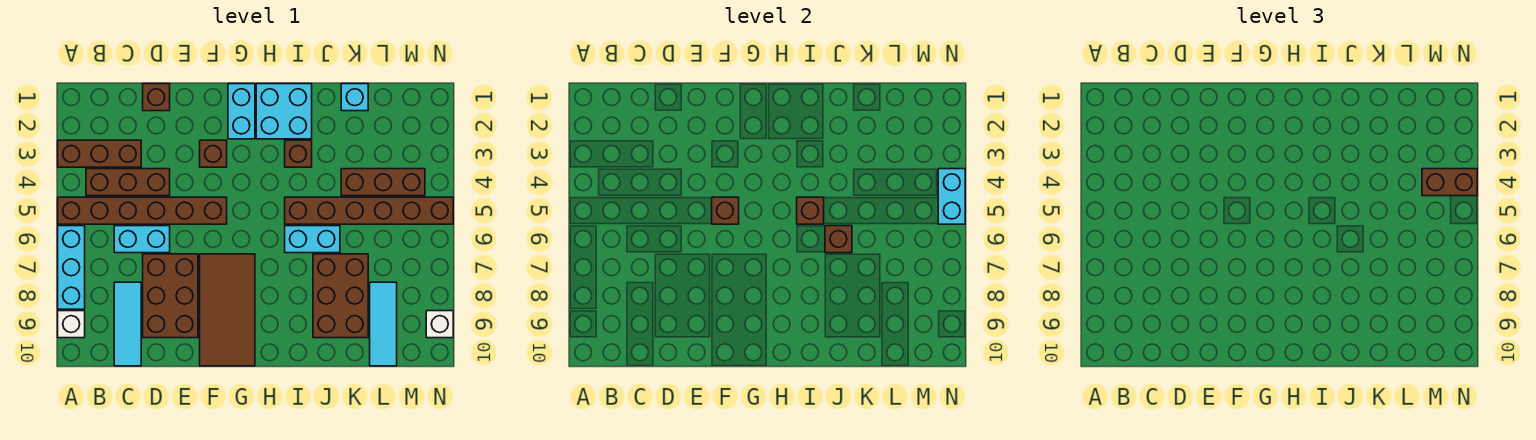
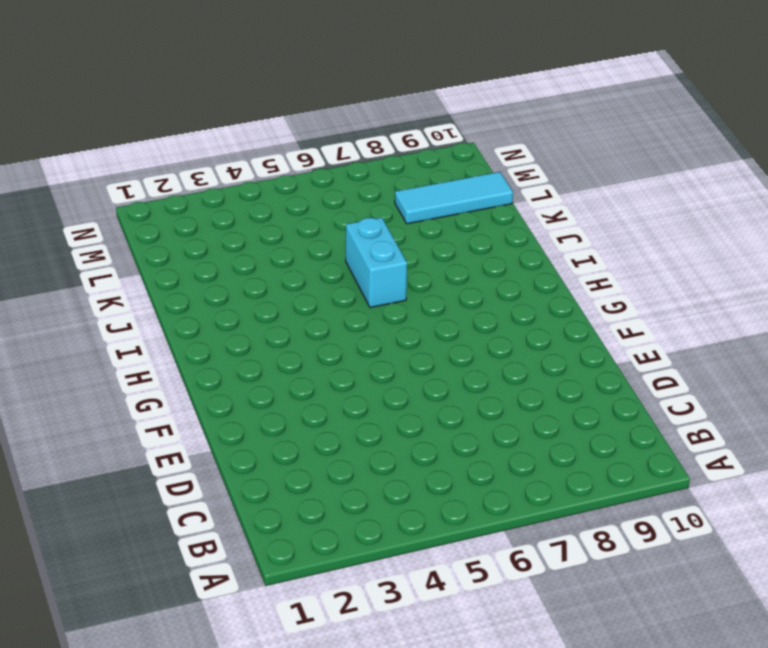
none -> brown 1x3 brick [58,140,141,167]
none -> brown 1x6 brick [58,197,227,224]
none -> cyan 1x3 brick [58,226,85,309]

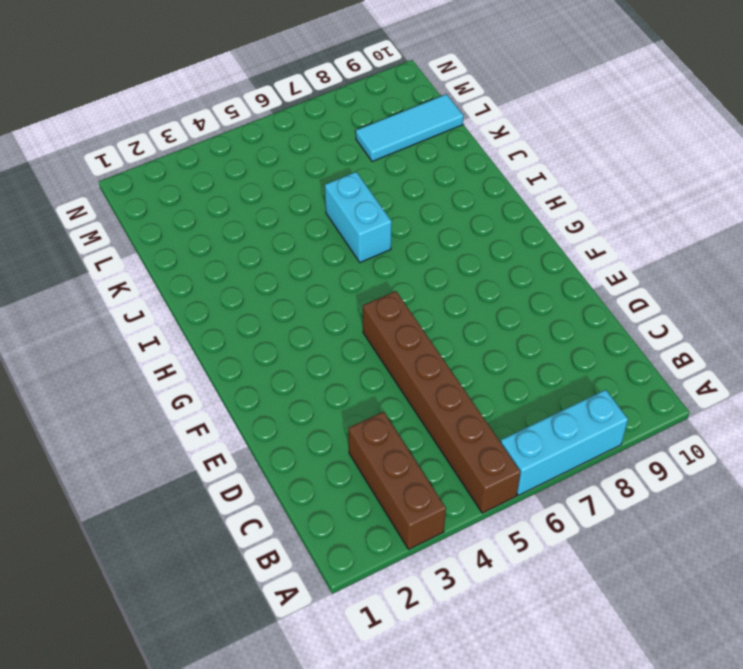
none -> white 1x1 brick [58,311,85,338]
none -> brown 1x3 brick [86,169,170,196]
none -> cyan 1x2 brick [114,226,170,253]

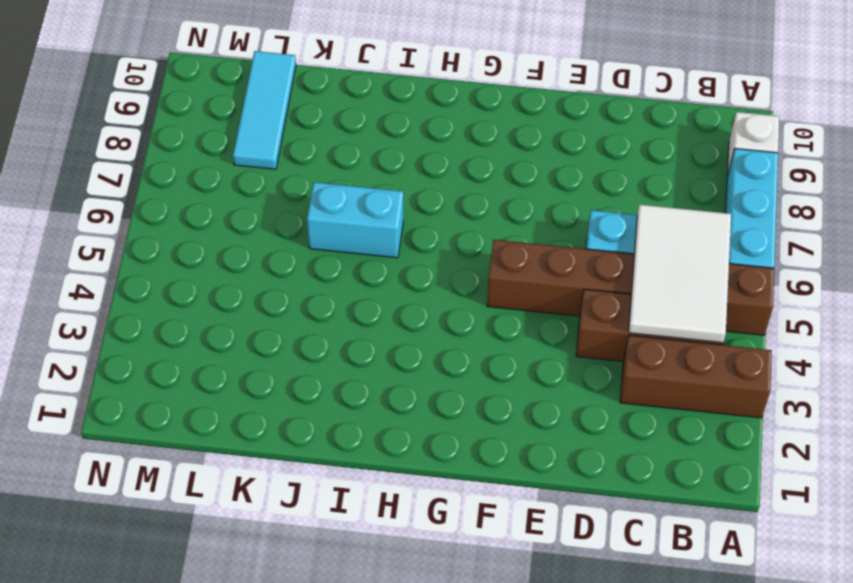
white 2x3 tile [629,204,731,343] -> none
none -> cyan 1x3 tile [114,282,141,366]
none -> brown 1x1 brick [143,84,170,111]
none -> brown 2x3 brick [143,254,198,338]

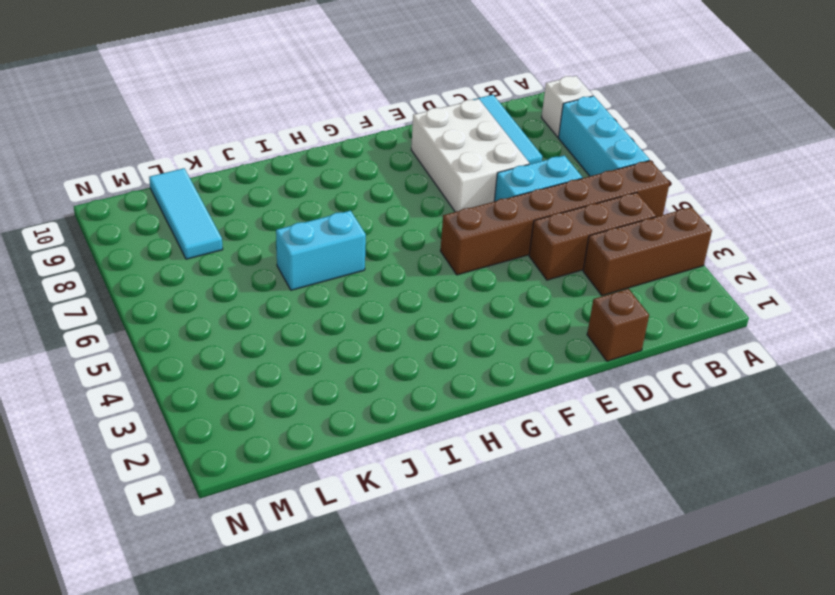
white 2x3 brick [411,99,529,212] -> brown 2x3 brick [143,254,198,338]
none -> brown 1x1 brick [200,140,227,167]
none -> brown 2x4 tile [200,254,255,366]
none -> cyan 1x2 brick [228,84,255,139]

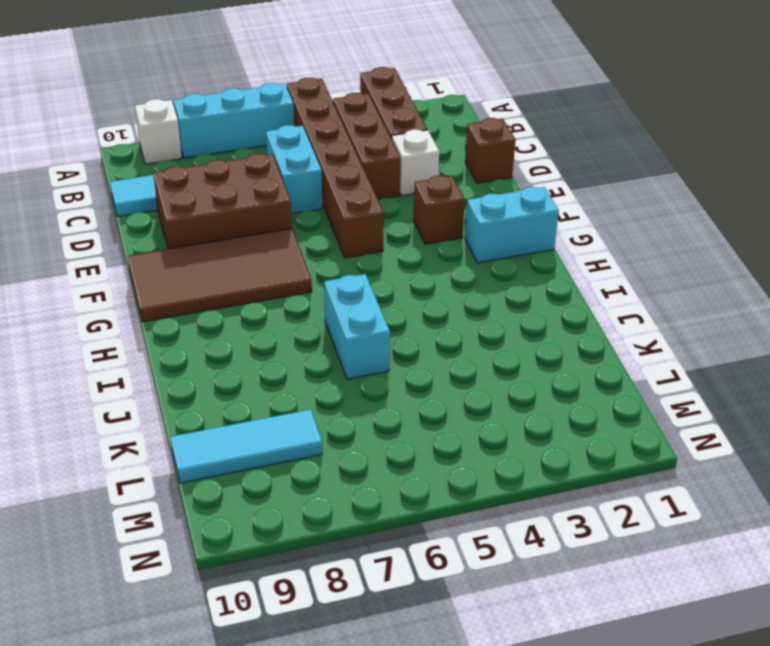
white 1x1 brick [392,130,439,196] -> white 1x1 brick moved to [426,311,453,338]
none -> cyan 2x2 brick [256,84,312,139]
none -> brown 1x1 brick [285,140,312,167]
none -> brown 1x6 brick [285,197,453,224]

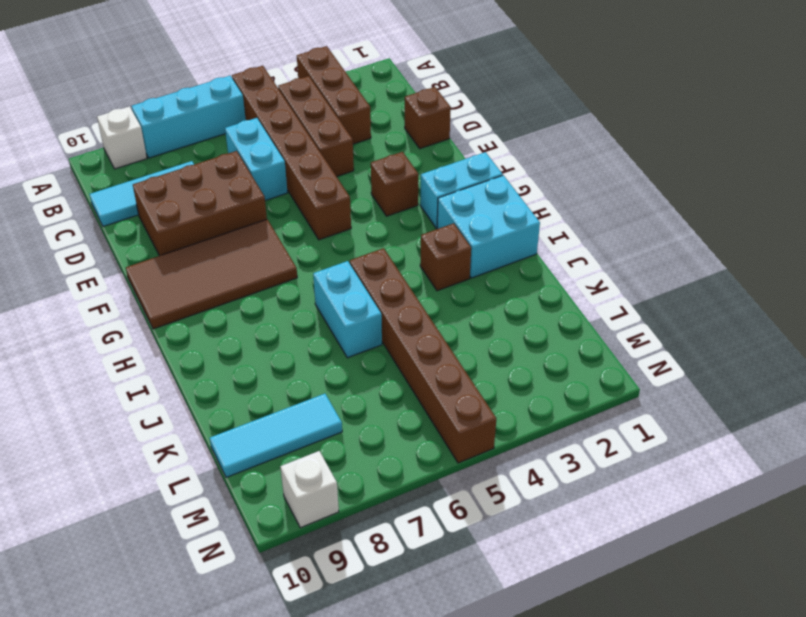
none -> brown 2x3 brick [313,254,368,338]
none -> cyan 1x1 brick [341,84,368,111]
none -> brown 1x3 brick [341,169,425,196]

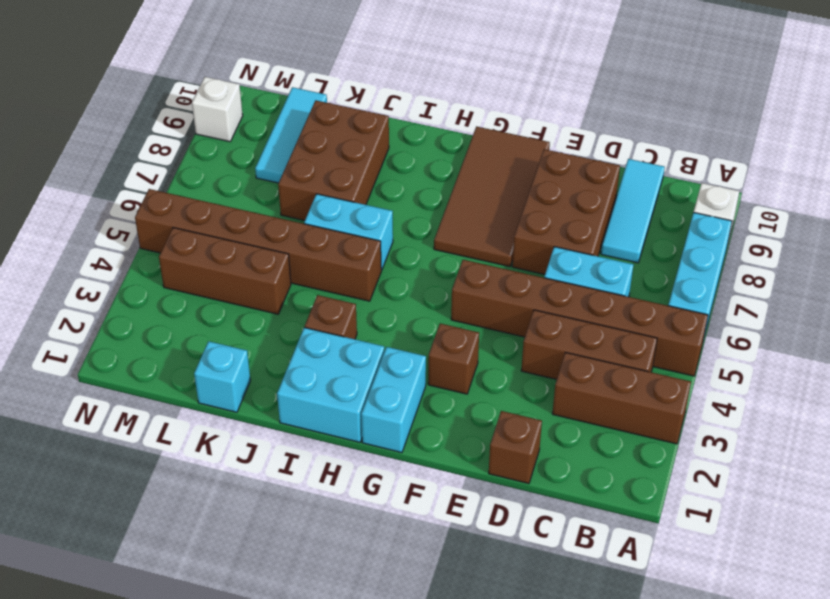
none -> brown 1x1 brick [712,197,739,224]
none -> brown 1x1 brick [797,197,824,224]
none -> brown 1x1 brick [825,226,852,253]

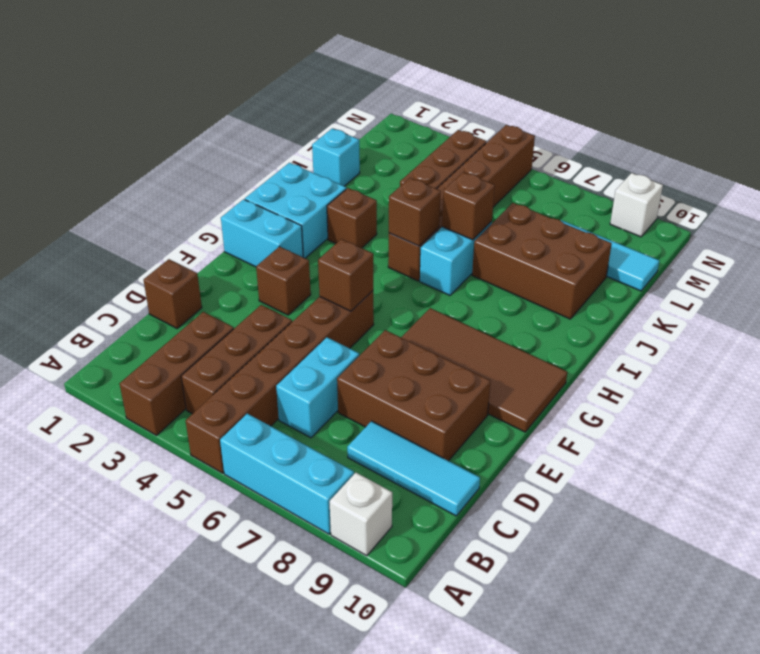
none -> cyan 1x2 brick [938,169,965,224]
none -> brown 1x2 brick [1422,169,1477,196]

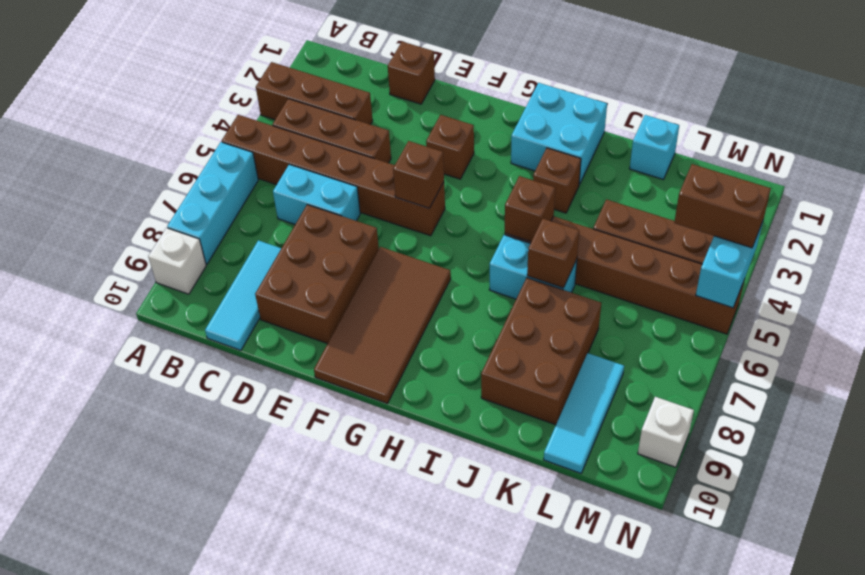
none -> cyan 1x2 brick [228,84,255,139]

